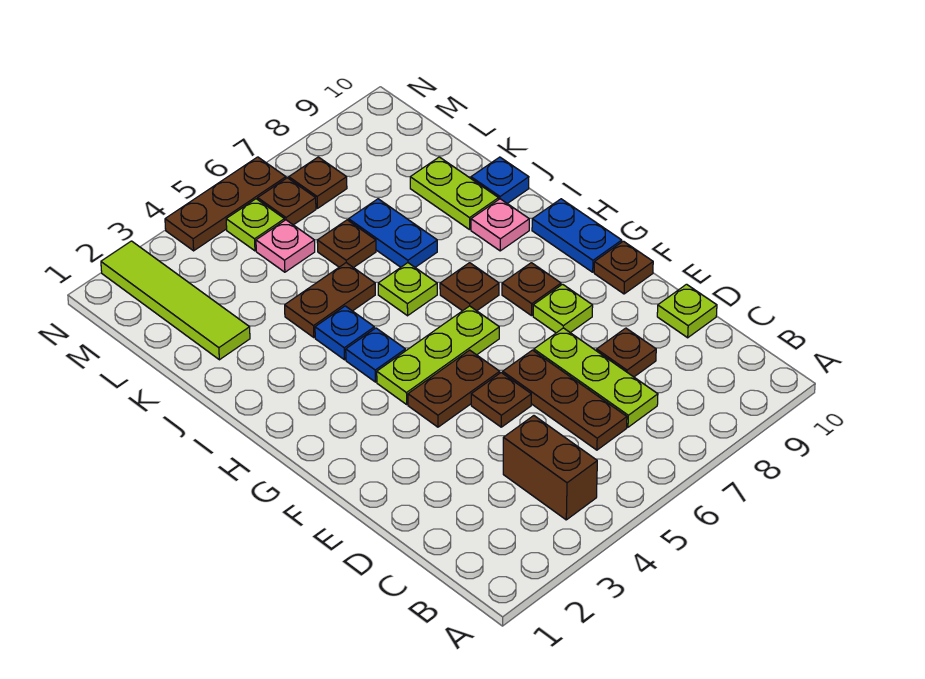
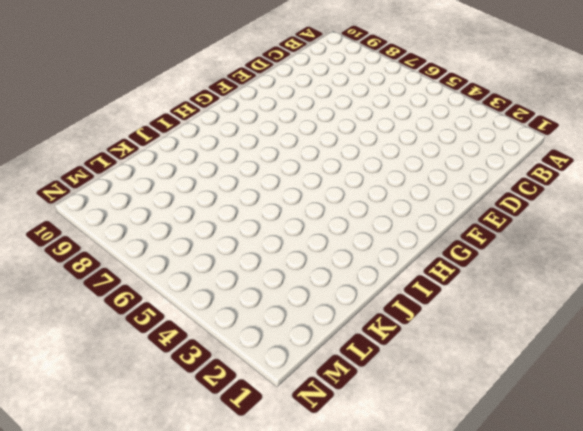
none -> brown 1x2 brick [503,416,597,520]
none -> brown 1x3 plate [503,350,627,450]
none -> lime 1x3 plate [534,328,658,427]

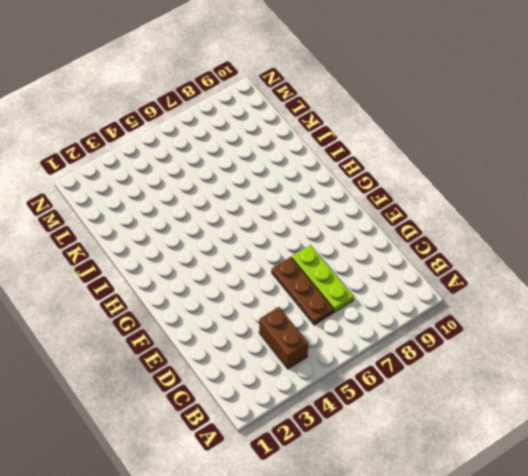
none -> brown 1x1 plate [597,328,656,377]
none -> lime 1x1 plate [657,284,717,338]
none -> brown 1x1 plate [471,373,531,427]

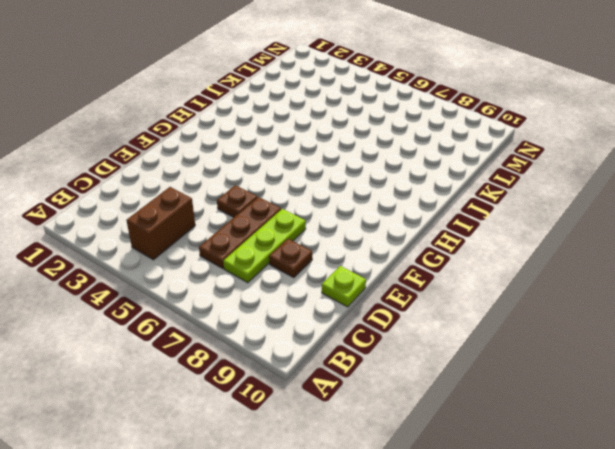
none -> brown 1x2 plate [408,350,500,427]
none -> lime 1x1 plate [533,284,593,333]
none -> brown 1x1 plate [594,241,653,294]

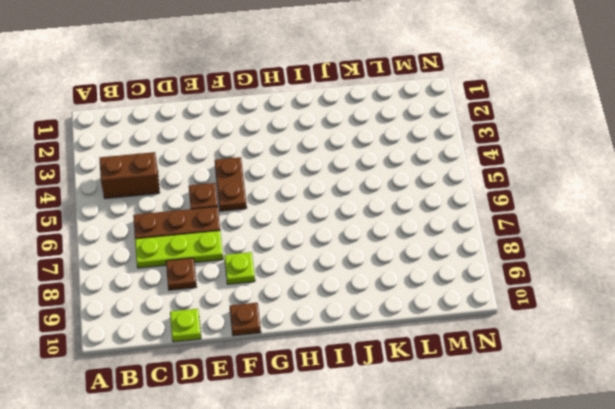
none -> lime 1x3 plate [377,306,499,404]
none -> brown 1x1 plate [502,263,561,316]
none -> blue 1x2 plate [532,199,622,272]

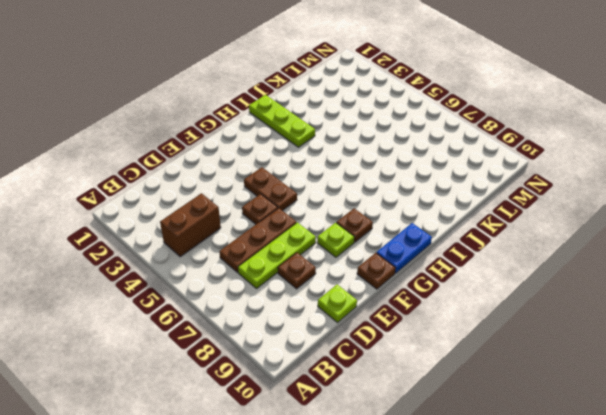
lime 1x3 plate [249,95,315,147] -> lime 1x3 plate moved to [377,306,499,404]
none -> blue 1x1 plate [346,328,405,382]
none -> brown 1x1 plate [440,263,499,311]
none -> blue 1x1 plate [315,306,375,360]

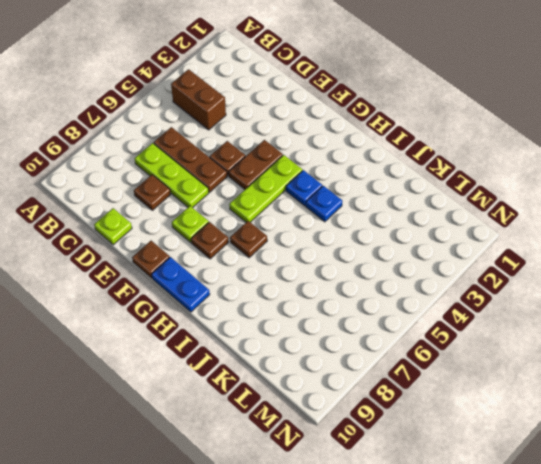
none -> lime 1x1 plate [378,263,437,316]
none -> pink 1x1 plate [471,199,529,251]
none -> brown 1x2 plate [285,263,375,338]

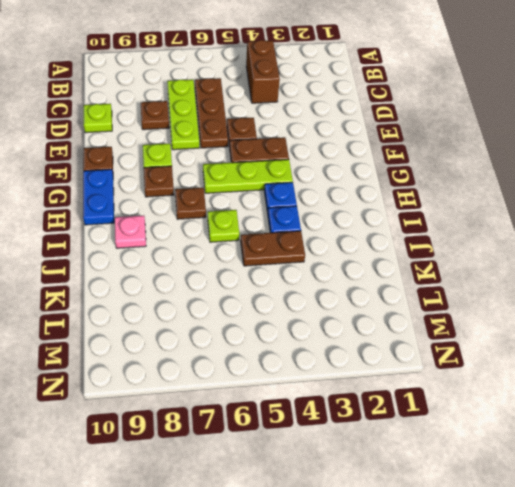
none -> blue 1x2 plate [349,199,437,267]
none -> lime 1x2 plate [410,157,499,230]
none -> blue 1x1 plate [471,157,529,204]

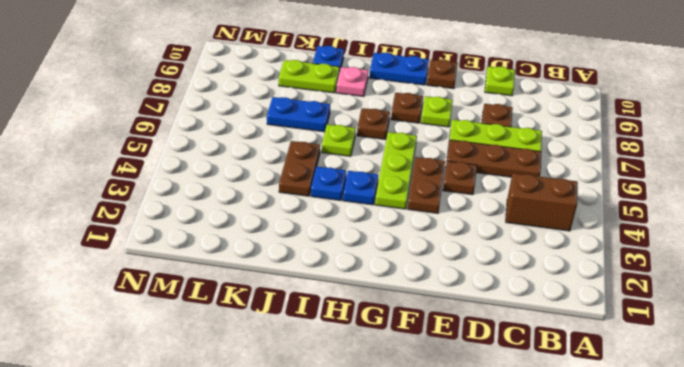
none -> lime 1x4 tile [101,241,250,360]
none -> brown 1x1 plate [317,220,376,268]
none -> pink 1x1 plate [256,220,315,272]

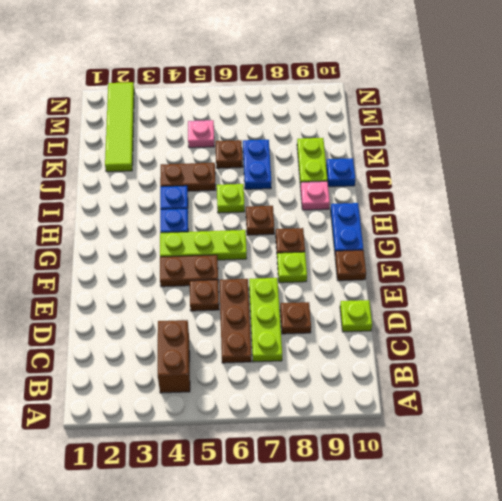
none -> lime 1x1 plate [226,199,285,251]
none -> brown 1x1 plate [258,178,316,225]
none -> brown 1x1 plate [289,157,347,208]

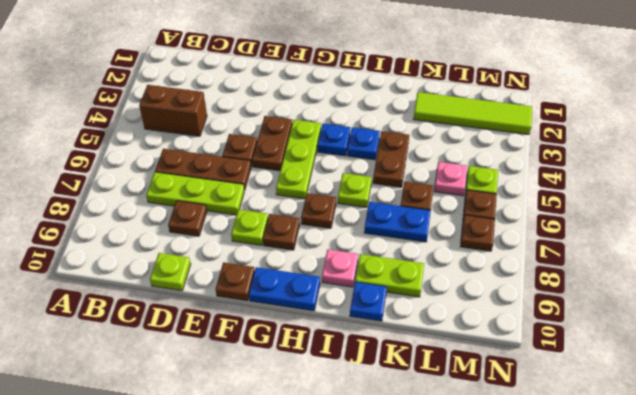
none -> brown 1x3 plate [165,157,286,251]

